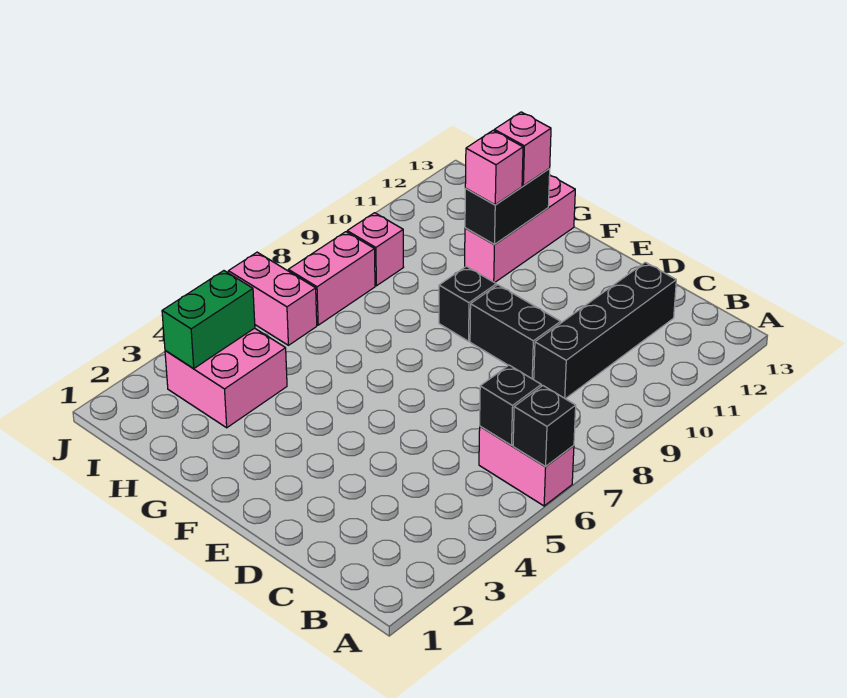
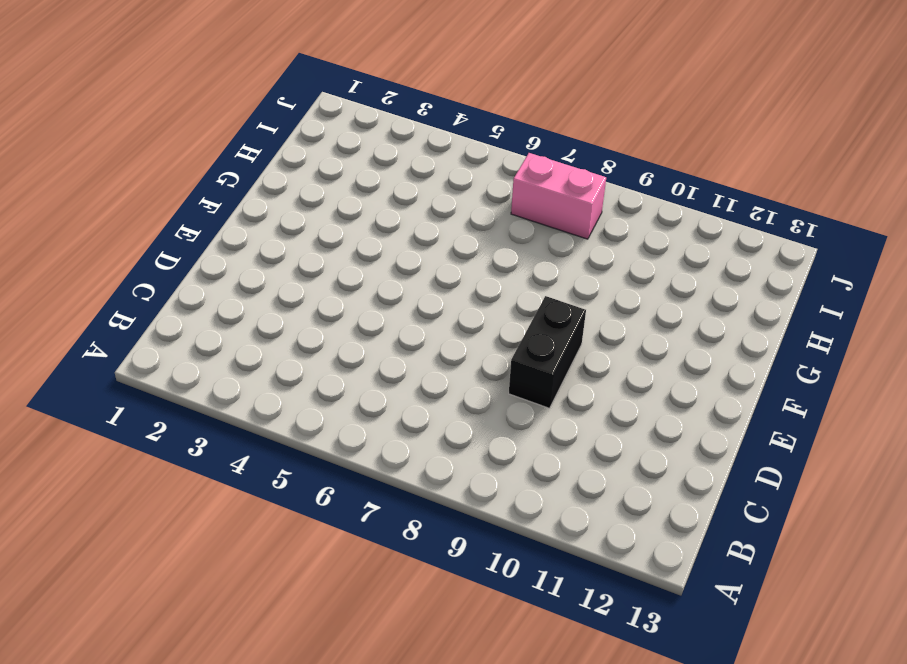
none -> pink 1x2 brick [479,426,574,506]
none -> black 1x4 brick [534,262,676,399]
none -> black 1x1 brick [439,266,496,341]

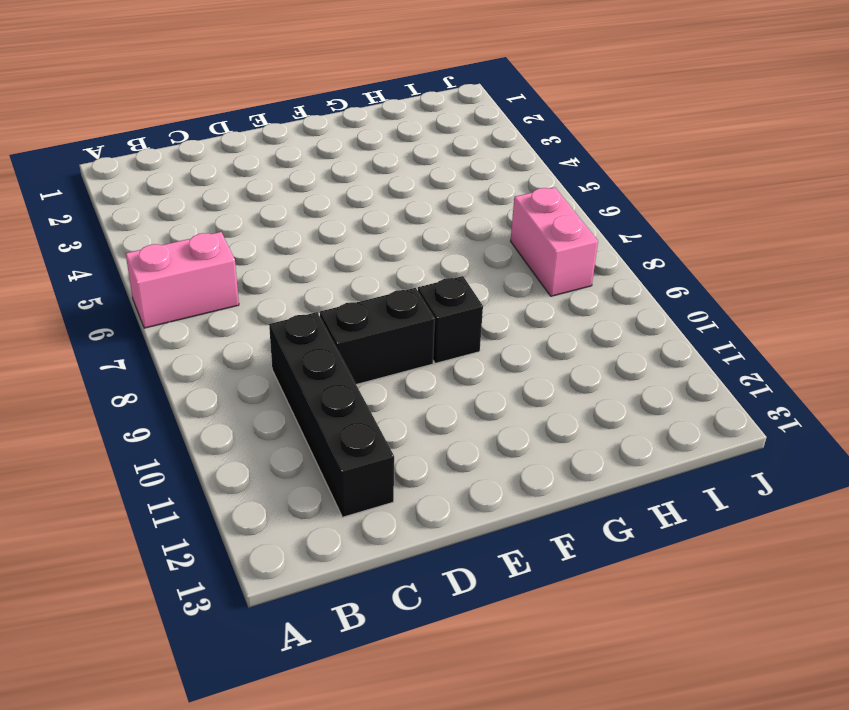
none -> pink 1x3 brick [465,176,575,283]
none -> pink 2x2 brick [165,328,287,428]
none -> pink 1x2 brick [228,252,317,345]

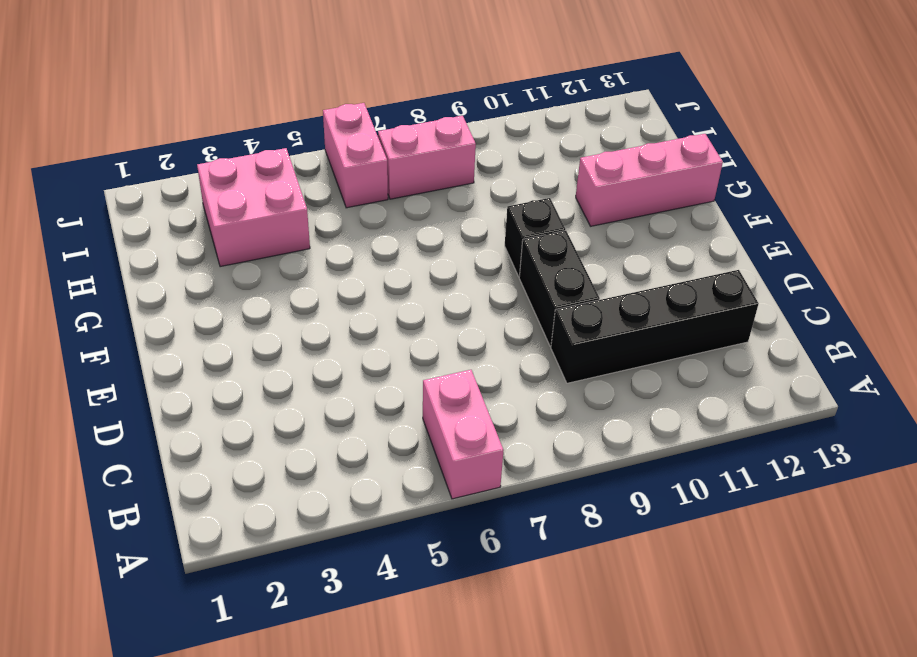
none -> pink 1x1 brick [347,213,404,286]
none -> black 1x1 brick [513,386,576,467]
none -> black 1x1 brick [480,365,541,445]

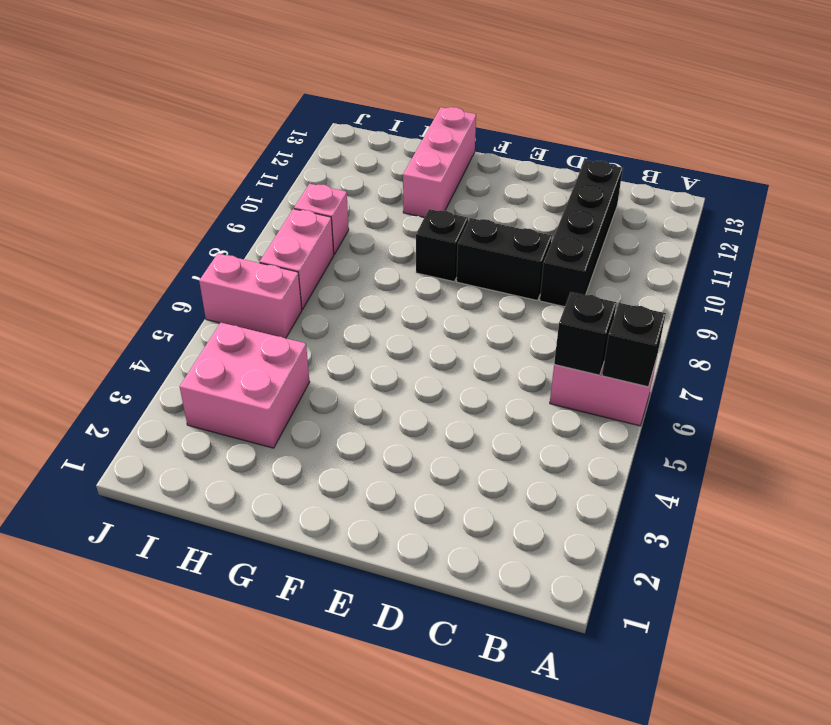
none -> black 1x2 brick [465,168,550,244]
none -> green 1x2 brick [162,271,255,369]
none -> pink 1x1 brick [465,131,523,205]

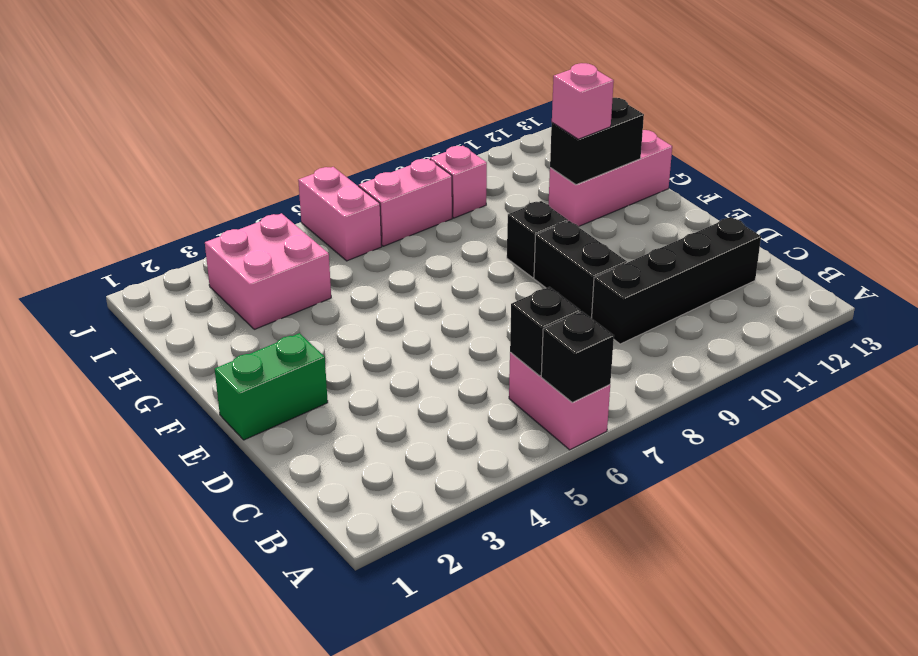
green 1x2 brick [215,333,328,440] -> green 1x2 brick moved to [162,271,255,369]
none -> pink 1x1 brick [494,112,551,186]

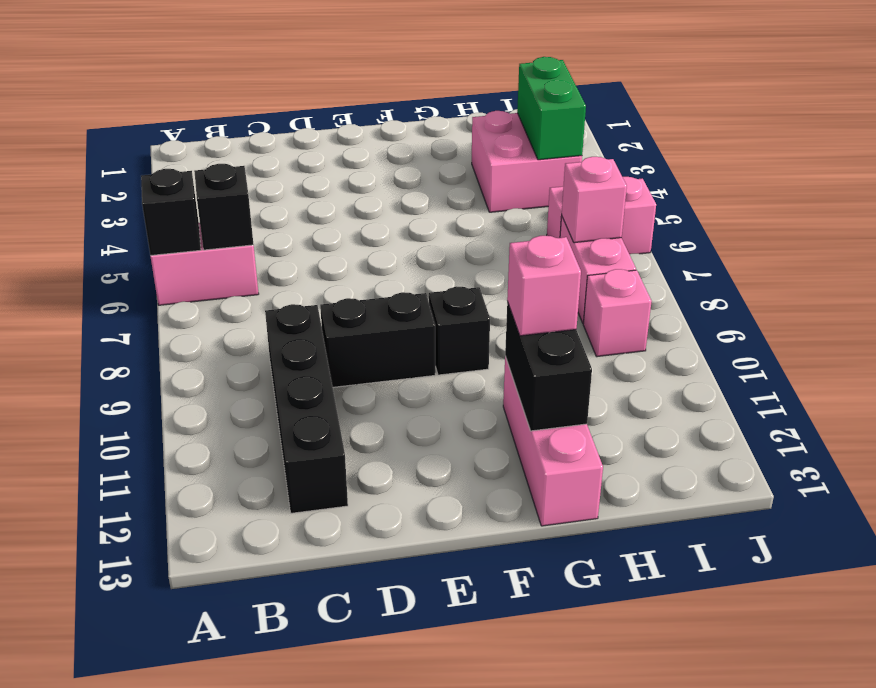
pink 1x1 brick [562,157,627,243] -> pink 1x1 brick moved to [494,112,551,186]

